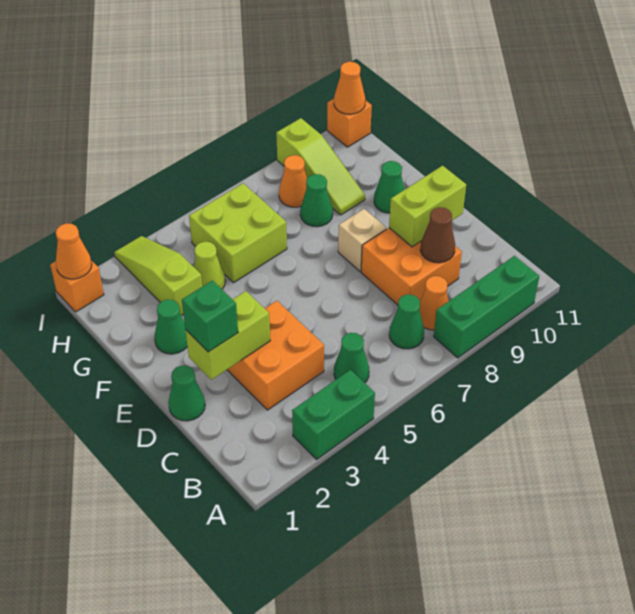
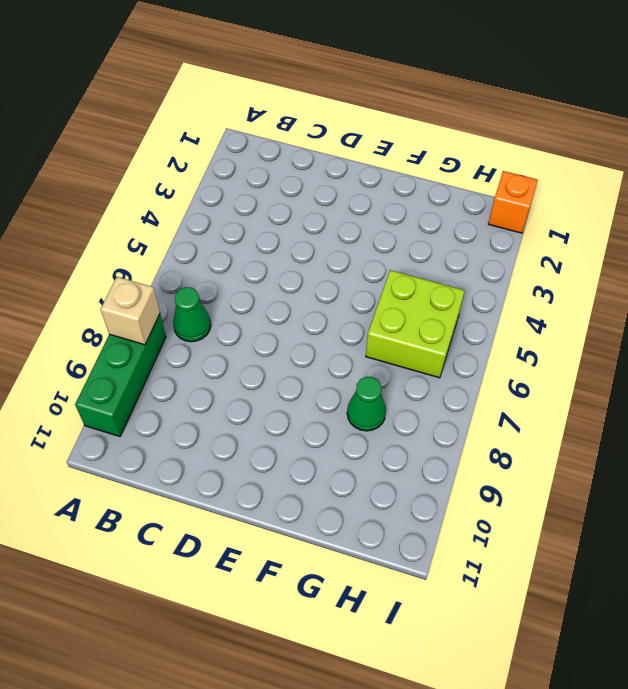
tan 1x1 brick [101,277,160,345] -> tan 1x1 brick moved to [338,209,386,271]
none -> green 1x2 brick [292,370,375,459]
none -> green 1x1 cone [334,333,369,383]
none -> orange 1x1 cone [420,276,449,330]

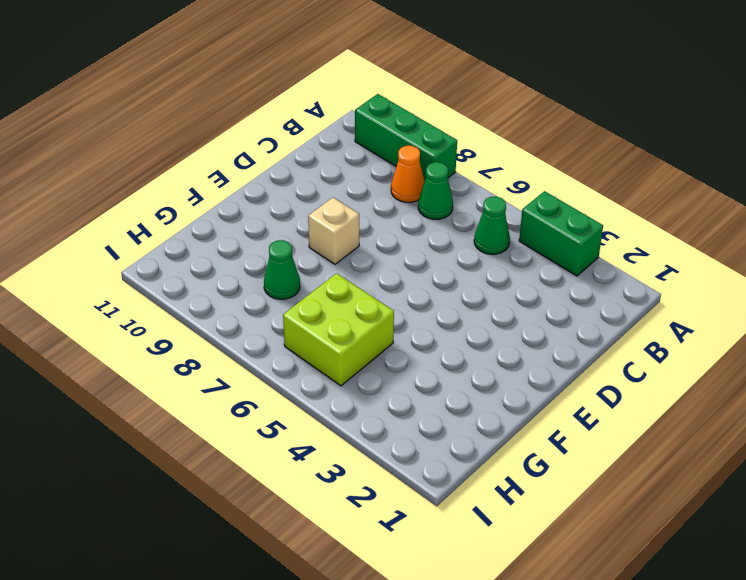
none -> orange 2x2 brick [227,301,324,410]
none -> orange 2x2 brick [361,228,462,305]
none -> green 1x1 cone [168,365,205,421]

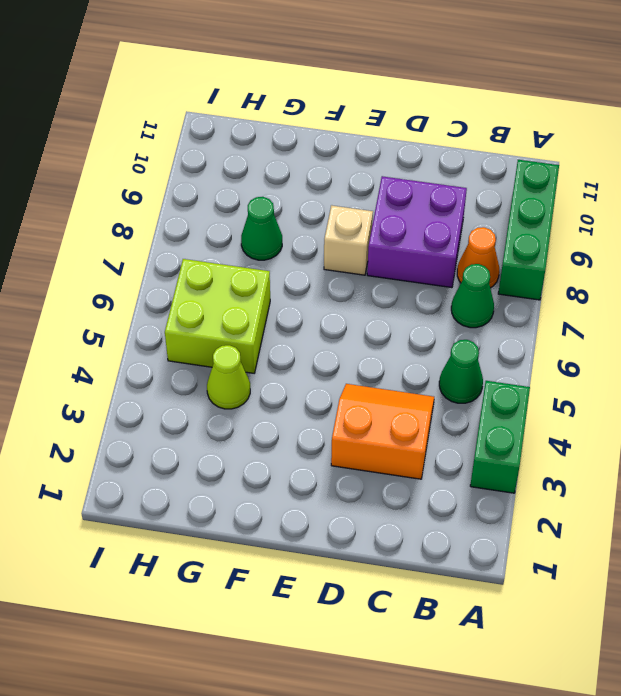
orange 2x2 slope [331,384,434,479] -> orange 2x2 brick [227,301,324,410]
purple 2x2 brick [367,176,467,288] -> orange 2x2 brick [361,228,462,305]
none -> green 1x1 cone [168,365,205,421]
none -> green 1x1 cone [154,300,187,354]
none -> green 1x1 cone [374,161,405,213]

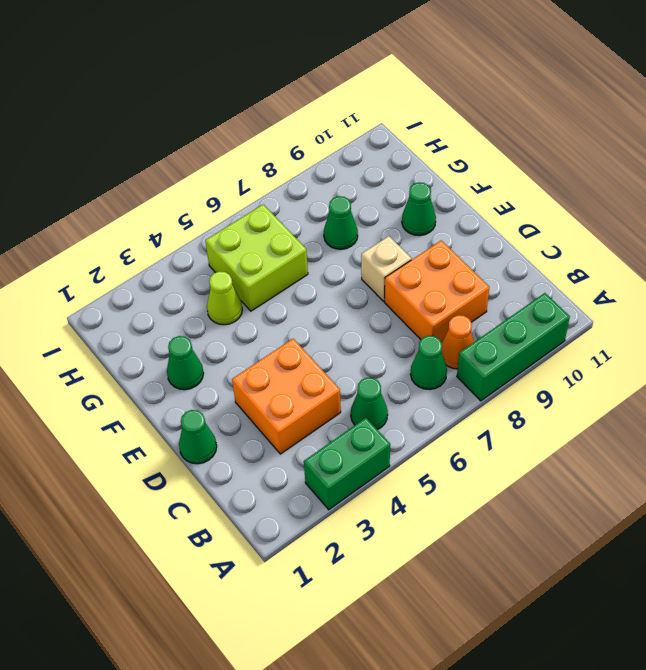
none -> lime 1x3 slope [114,236,202,316]
none -> lime 1x3 slope [276,118,365,215]
none -> orange 1x1 cone [279,155,307,207]

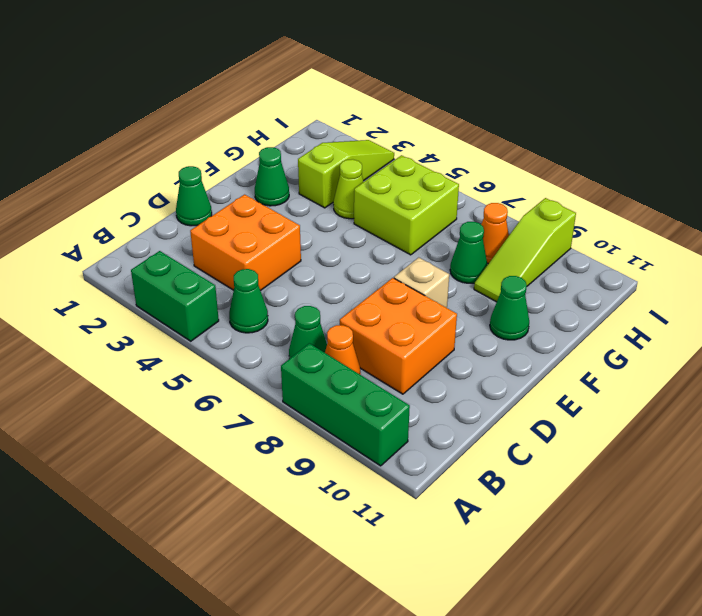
none -> orange 1x1 brick [50,260,104,312]
none -> orange 1x1 brick [327,99,372,147]
none -> brown 1x1 cone [420,207,455,263]

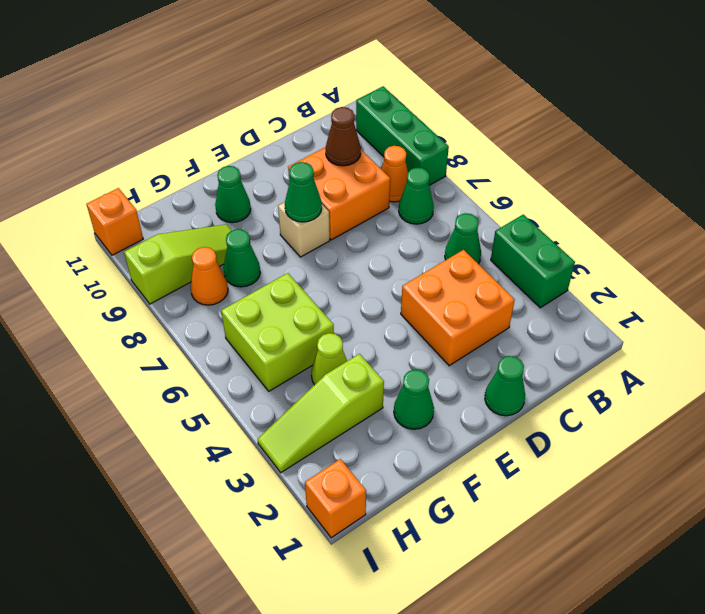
green 1x1 cone [285,162,322,222] -> none
none -> lime 1x2 brick [185,291,270,380]
none -> lime 1x2 brick [389,166,466,247]
none -> orange 1x1 cone [56,223,92,279]

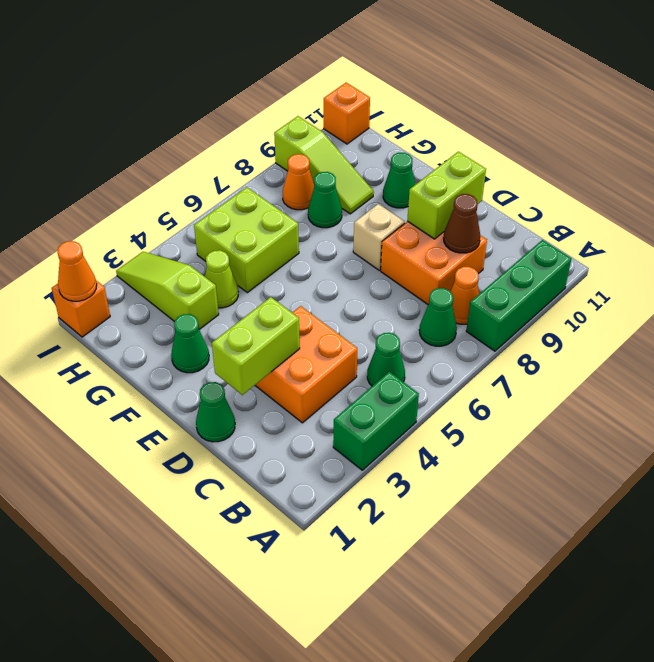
none -> orange 1x1 cone [334,62,365,114]
none -> green 1x1 brick [182,280,238,352]

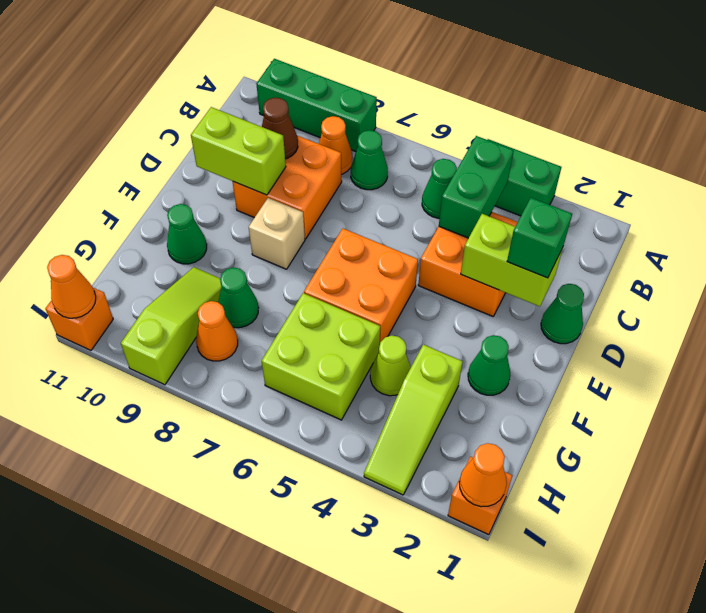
green 1x2 brick [439,136,514,238] -> none
orange 2x2 brick [304,229,418,342] -> none

